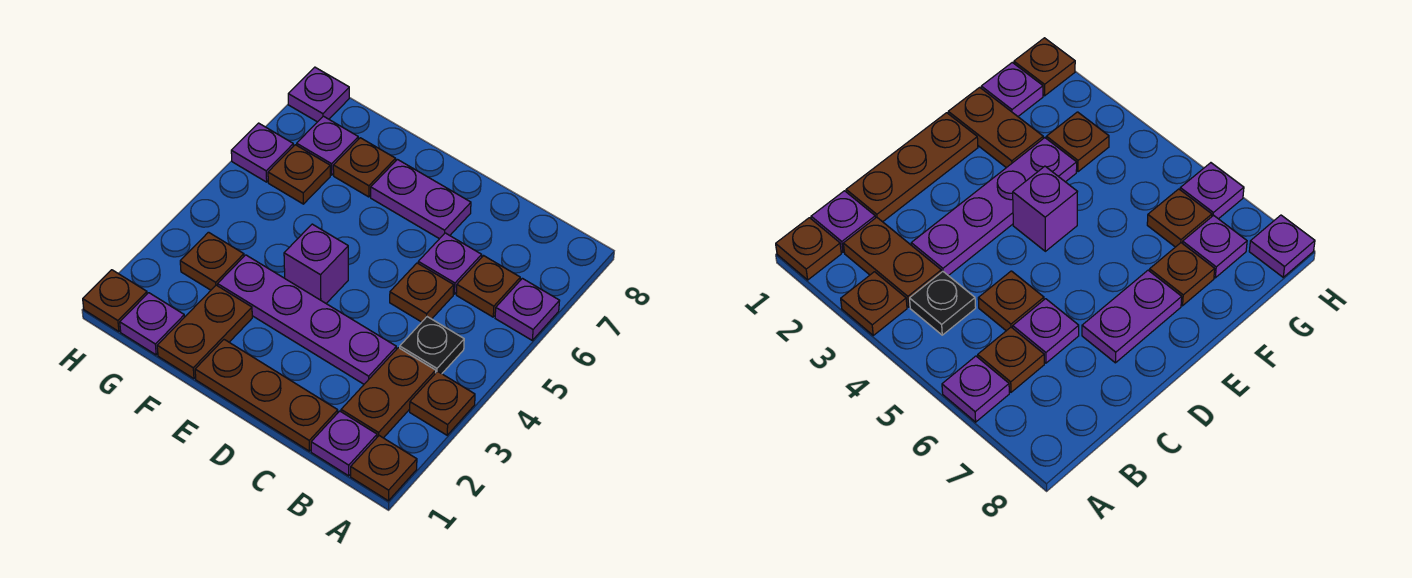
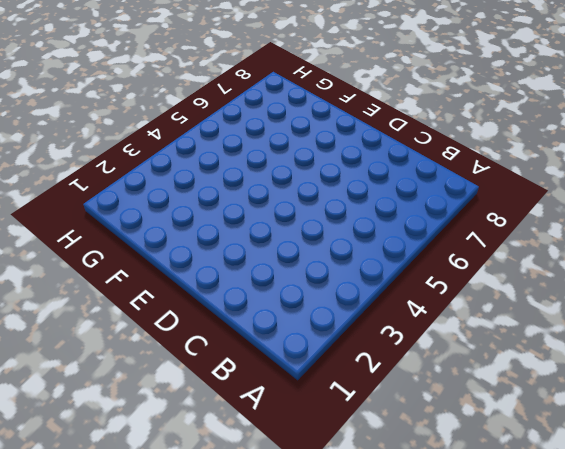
none -> brown 1x1 plate [351,436,417,501]
none -> brown 1x1 plate [410,371,475,435]
none -> purple 1x1 plate [495,278,559,340]

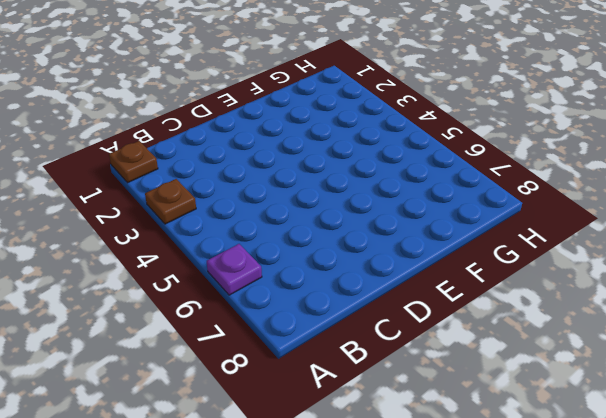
none -> purple 1x1 plate [311,411,377,476]
none -> brown 1x2 plate [341,348,436,438]
none -> black 1x1 plate [400,317,464,374]

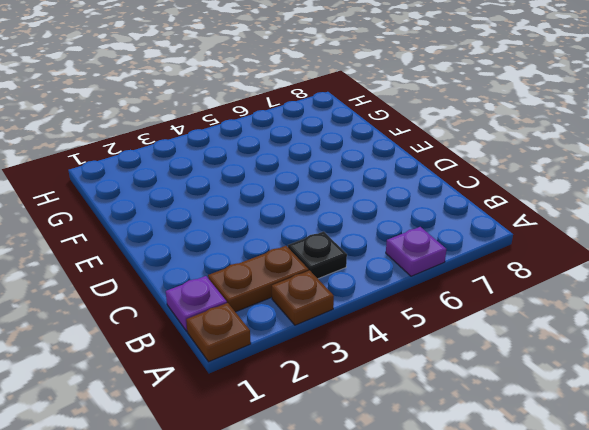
none -> brown 1x1 plate [456,256,520,317]
none -> brown 1x3 plate [195,340,338,451]
none -> purple 1x4 plate [218,255,396,384]

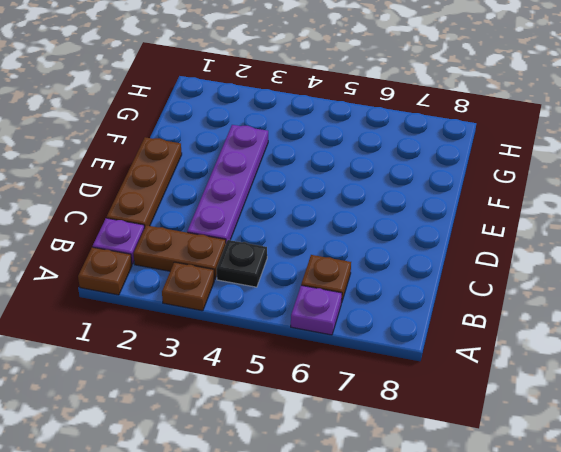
none -> brown 1x1 plate [390,263,454,322]
none -> purple 1x1 plate [418,233,482,294]
none -> purple 1x2 plate [371,159,471,239]

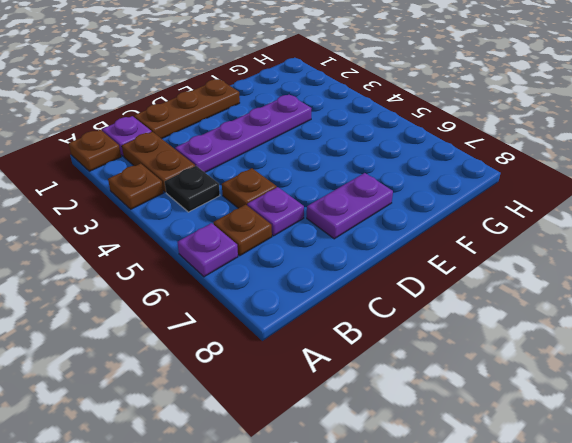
none -> purple 1x1 brick [284,224,348,303]
none -> brown 1x2 plate [157,285,252,379]
none -> brown 1x1 plate [333,138,396,197]

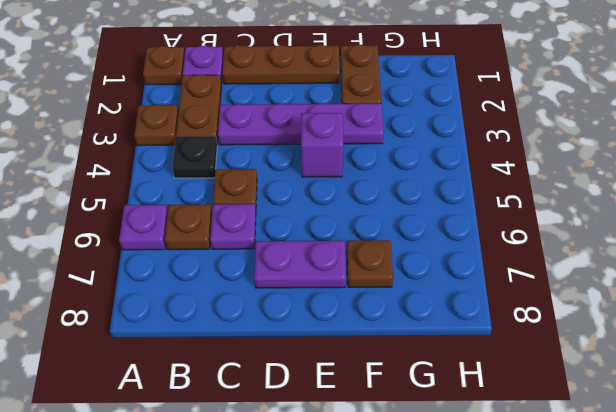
none -> purple 1x1 plate [120,293,184,355]
none -> brown 1x1 plate [180,232,244,290]
none -> brown 1x1 plate [268,145,330,204]

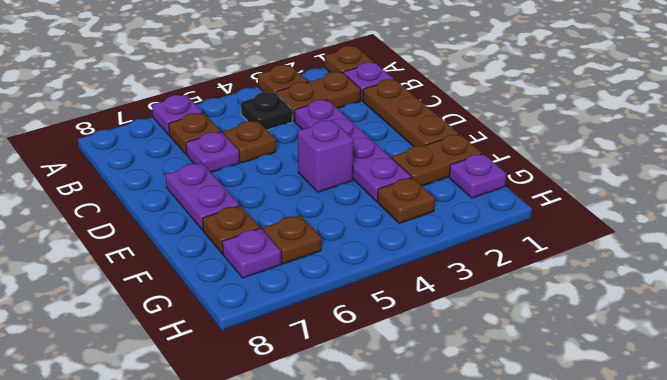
none -> brown 1x1 plate [83,270,147,331]
none -> purple 1x1 plate [231,123,293,182]
none -> purple 1x1 plate [288,67,349,122]

